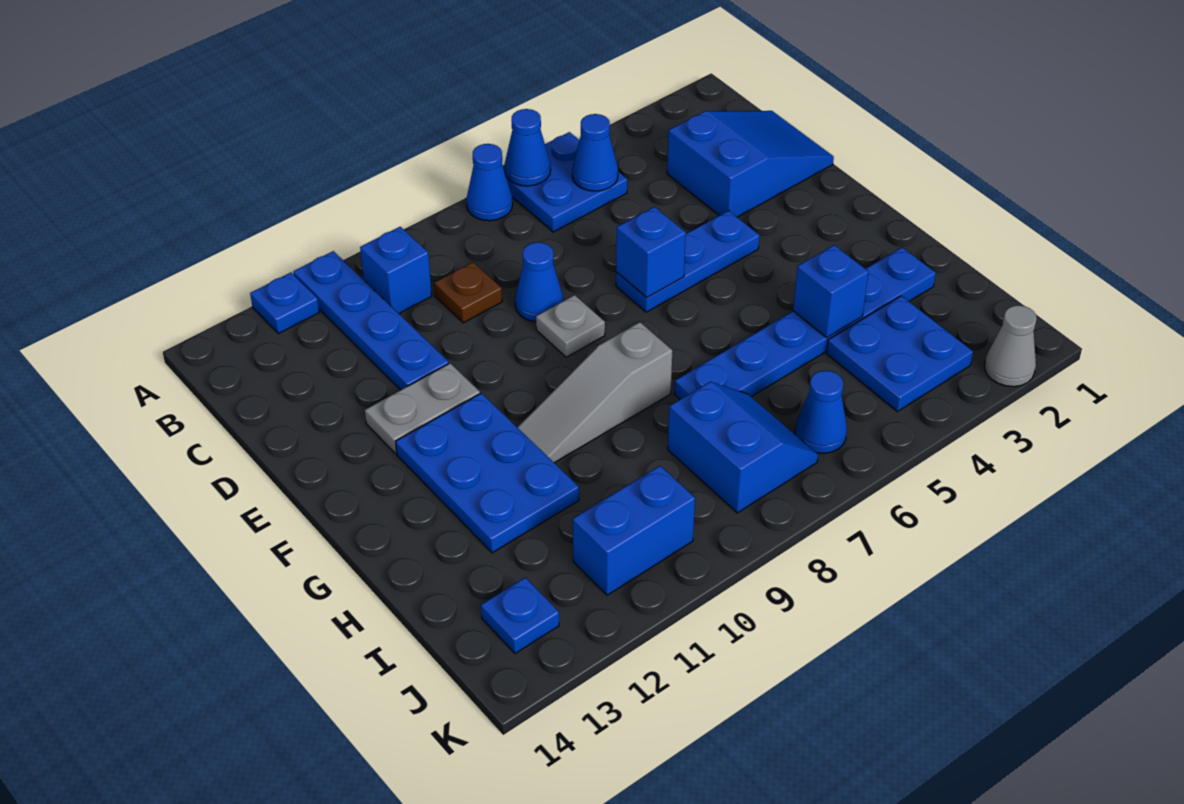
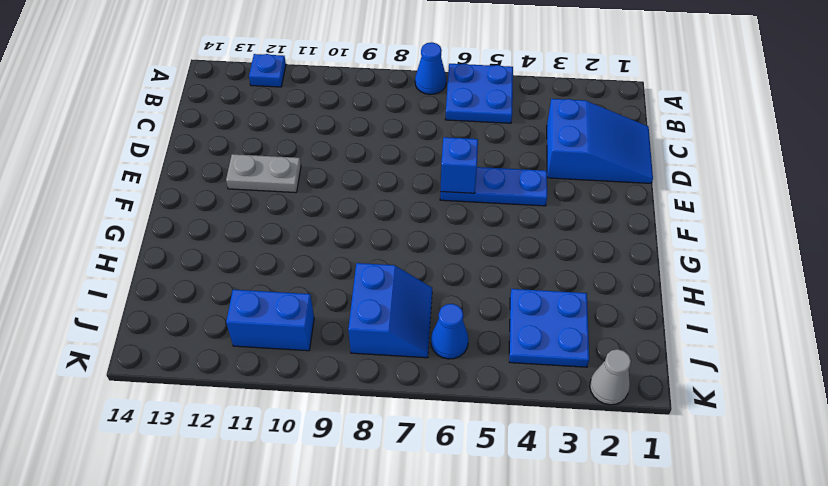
none -> blue 1x4 plate [293,251,449,390]
none -> blue 1x1 brick [360,227,432,313]
none -> brown 1x1 plate [434,262,502,323]

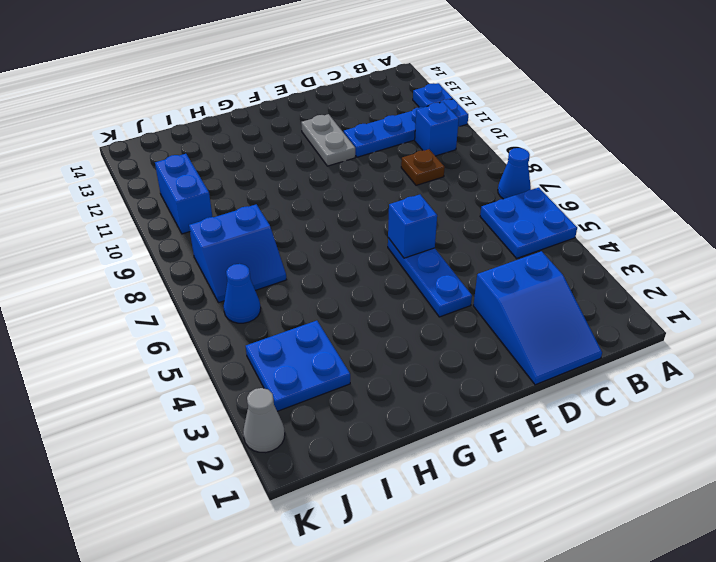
none -> blue 1x1 cone [515,242,563,322]
none -> grey 1x1 plate [536,295,605,357]
none -> blue 2x3 plate [395,393,579,553]

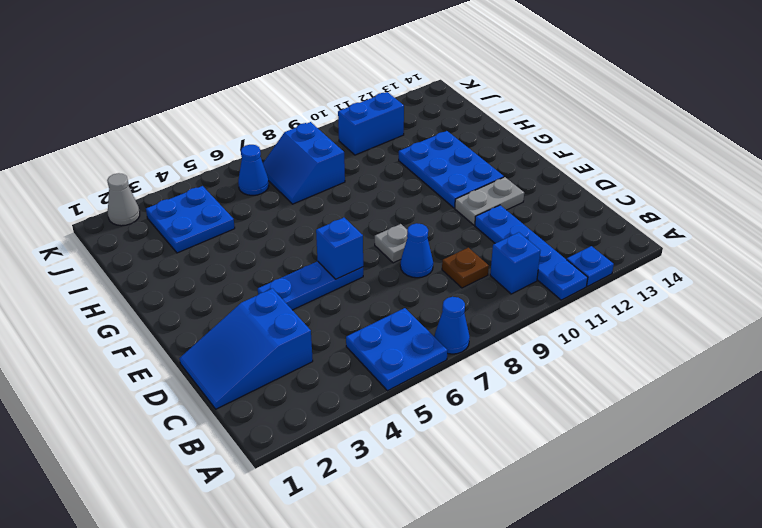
none -> grey 1x3 slope [517,322,672,463]
none -> blue 1x6 plate [674,247,936,399]
none -> blue 1x1 plate [481,578,559,653]

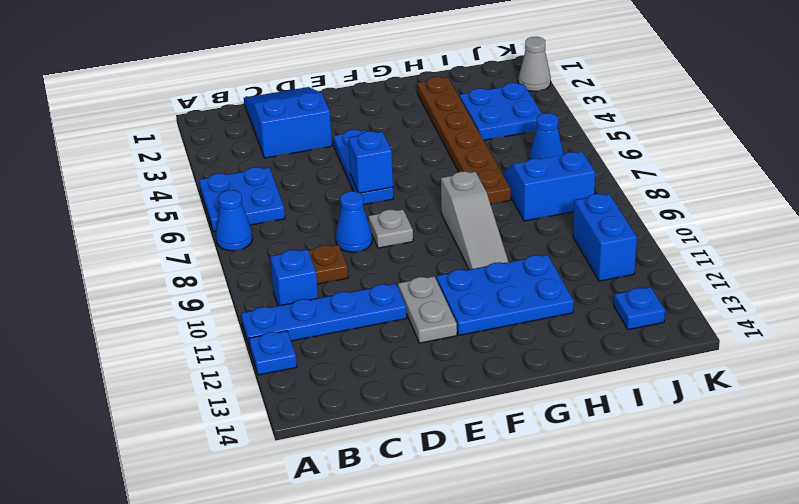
brown 1x6 plate [417,77,511,204] -> blue 1x6 plate [674,247,936,399]
none -> blue 1x1 cone [505,109,551,186]
none -> blue 1x1 cone [572,114,618,191]
none -> blue 1x1 brick [793,245,868,338]

